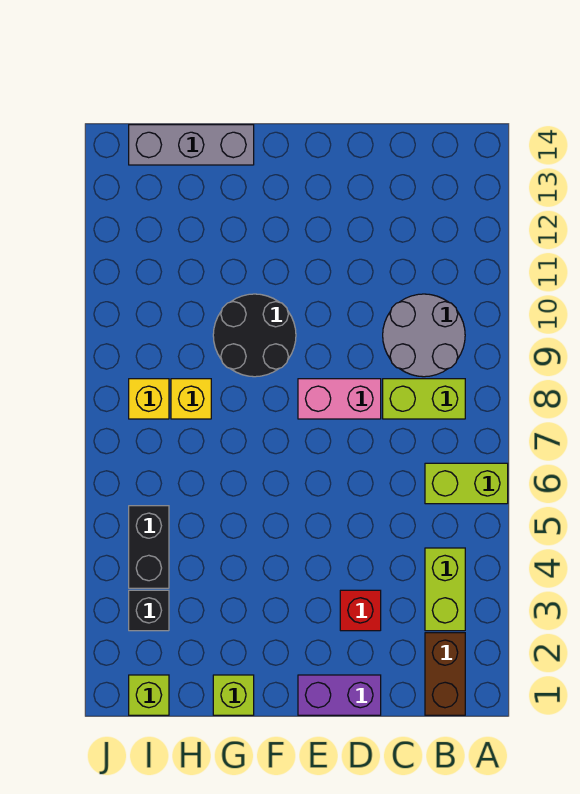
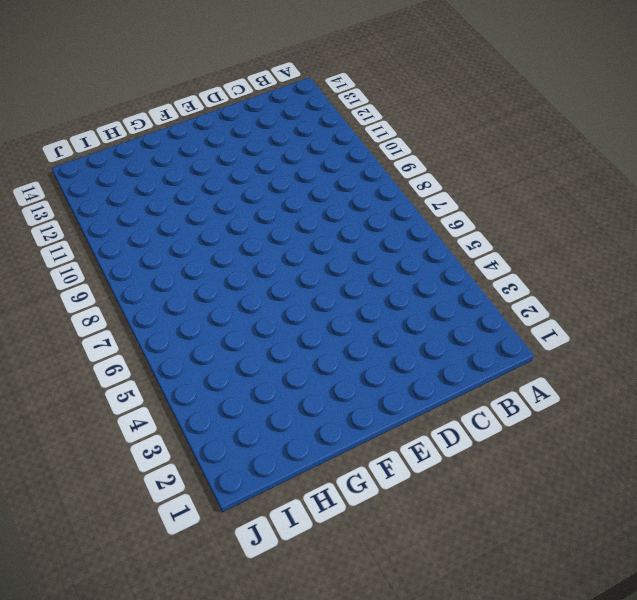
none -> lime 1x2 brick [425,463,508,504]
none -> brown 1x2 brick [425,633,465,715]
none -> lime 1x2 brick [425,548,465,631]

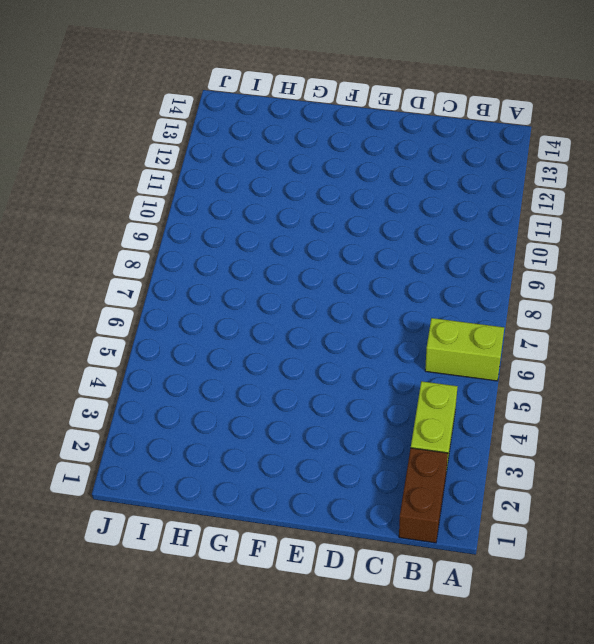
none -> lime 1x2 brick [383,379,465,419]
none -> grey 2x2 round brick [383,294,465,377]
none -> purple 1x2 brick [298,675,381,715]

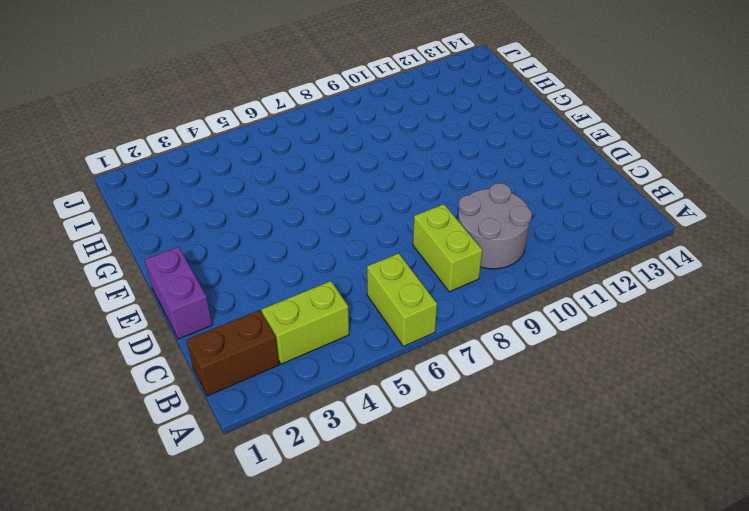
none -> red 1x1 brick [340,590,381,631]
none -> pink 1x2 brick [298,379,381,419]
none -> black 2x2 round brick [213,294,296,377]

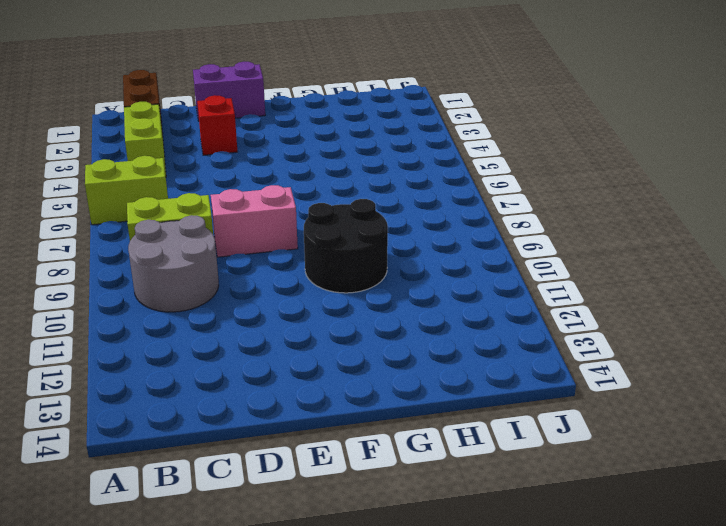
none -> lime 1x1 brick [213,675,254,715]
none -> grey 1x3 brick [129,125,254,165]
none -> yellow 1x1 brick [171,379,211,419]

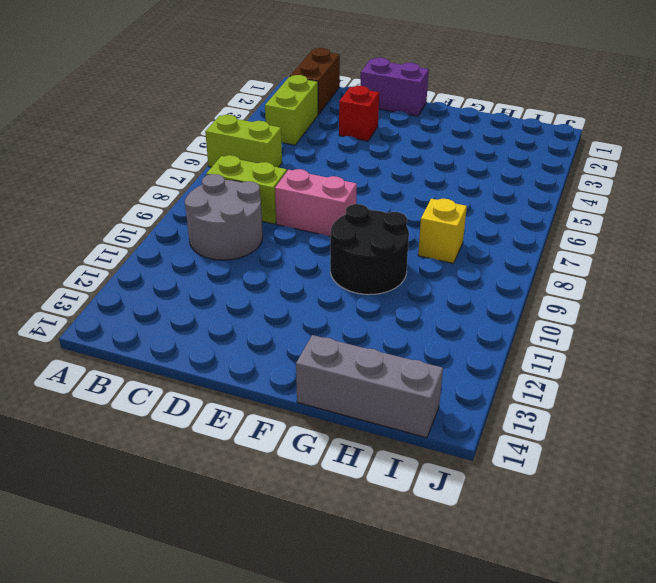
none -> lime 1x1 brick [213,675,254,715]
none -> lime 1x1 brick [129,675,169,715]
none -> black 1x1 brick [129,590,169,631]

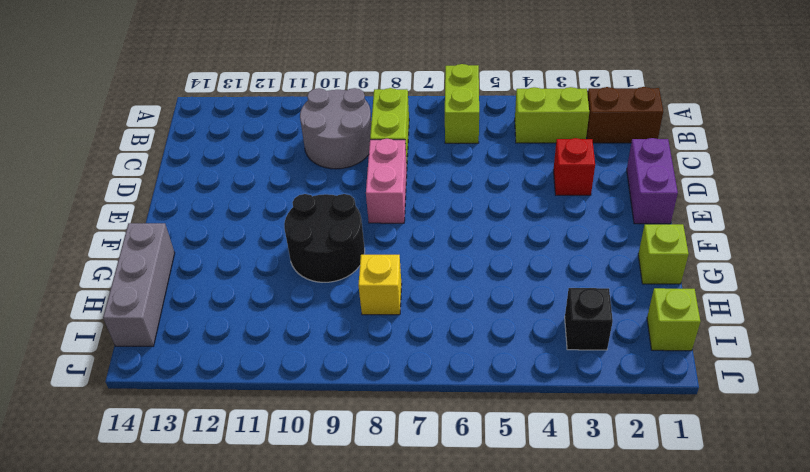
none -> black 1x2 brick [129,506,169,588]
none -> yellow 1x1 brick [129,379,169,419]

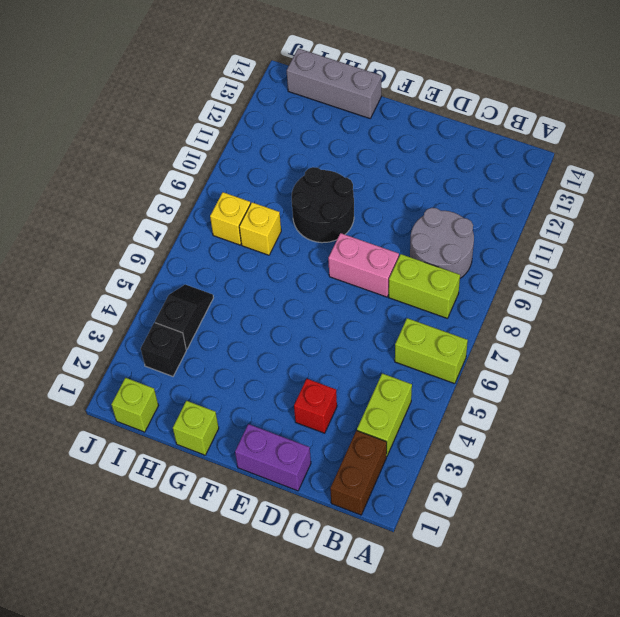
black 1x2 slope [155,285,213,349] -> black 1x2 brick [129,506,169,588]

